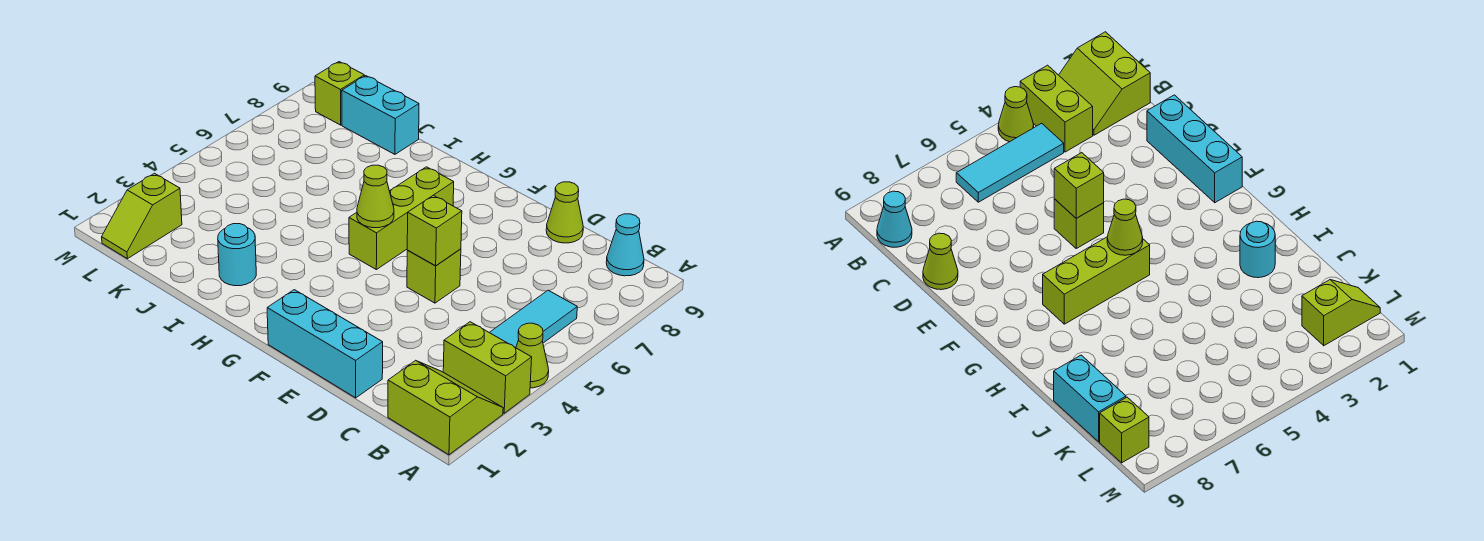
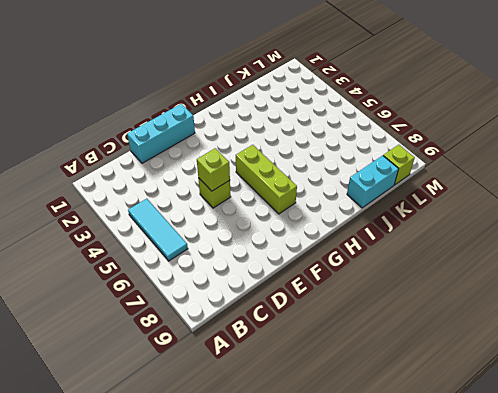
none -> lime 2x2 slope [388,360,503,455]
none -> lime 1x2 brick [443,322,532,413]
none -> lime 1x1 cone [516,323,549,388]

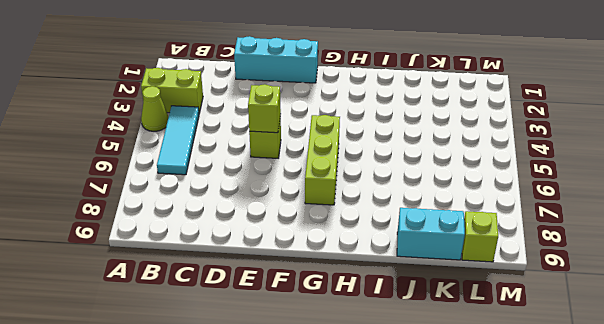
none -> lime 2x2 slope [388,360,503,455]
none -> cyan 1x1 cone [606,214,644,276]
none -> lime 1x1 cone [546,182,583,243]

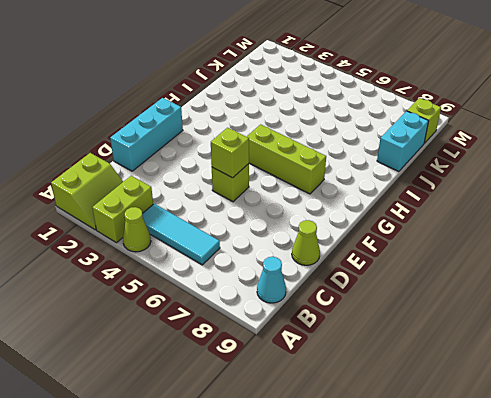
none -> cyan 1x1 round brick [218,224,256,286]
none -> lime 1x2 slope [102,173,182,259]
none -> lime 1x1 cone [357,165,394,228]

